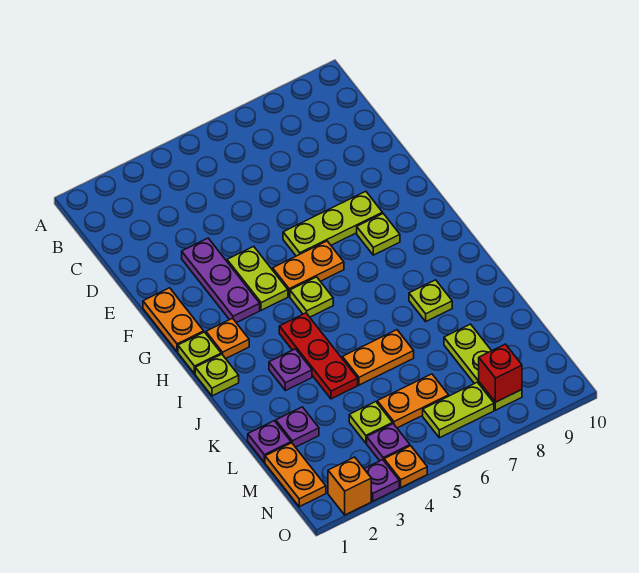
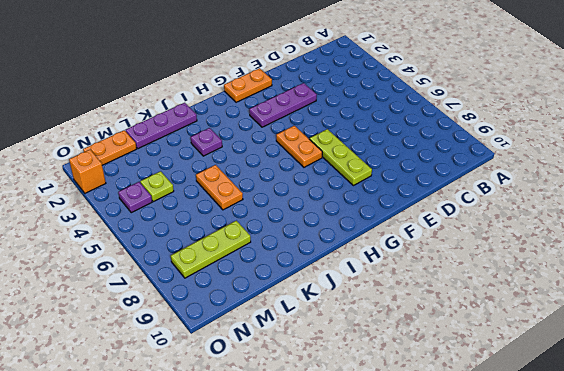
purple 1x3 plate [126,103,197,149] -> purple 1x1 plate [248,421,291,462]
none -> lime 1x2 plate [227,246,288,310]
none -> lime 1x1 plate [357,214,400,255]
none -> lime 1x1 plate [178,332,221,374]

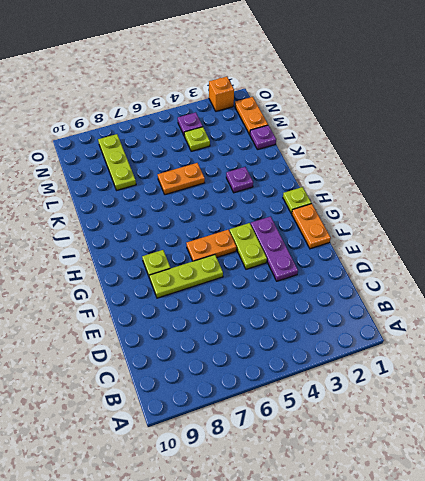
none -> orange 1x1 plate [206,318,249,359]
none -> lime 1x1 plate [290,277,333,317]
none -> lime 1x1 plate [195,354,239,396]

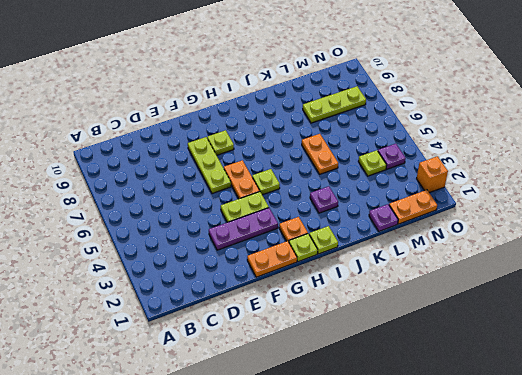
none -> red 1x3 plate [279,313,358,399]
none -> lime 1x1 plate [409,280,452,321]
none -> purple 1x1 plate [276,407,319,447]

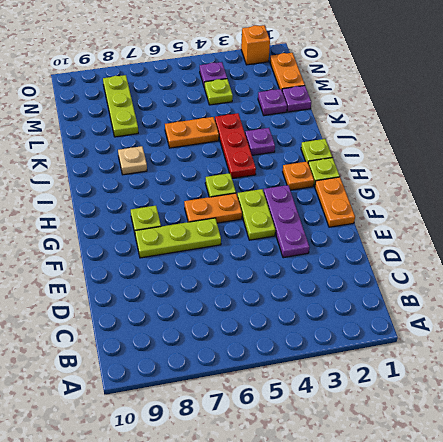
tan 1x1 plate [118,146,147,175] -> lime 1x1 plate [409,280,452,321]
none -> orange 1x2 plate [377,374,449,428]
none -> lime 1x2 plate [423,382,494,438]
none -> purple 1x1 plate [364,460,399,501]

